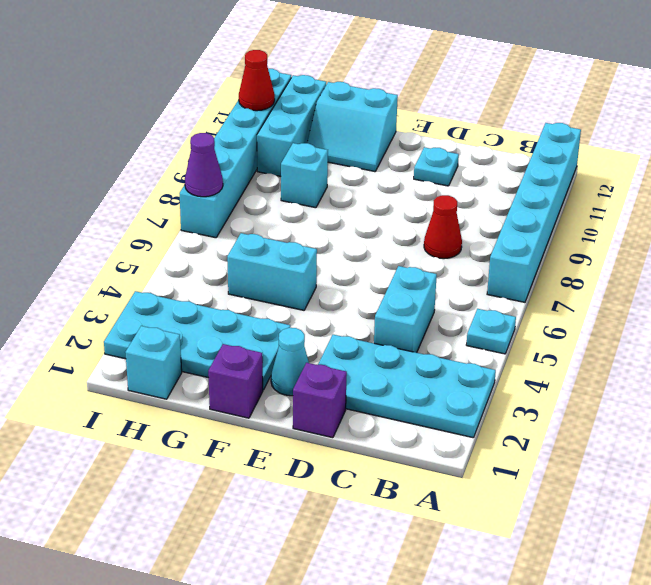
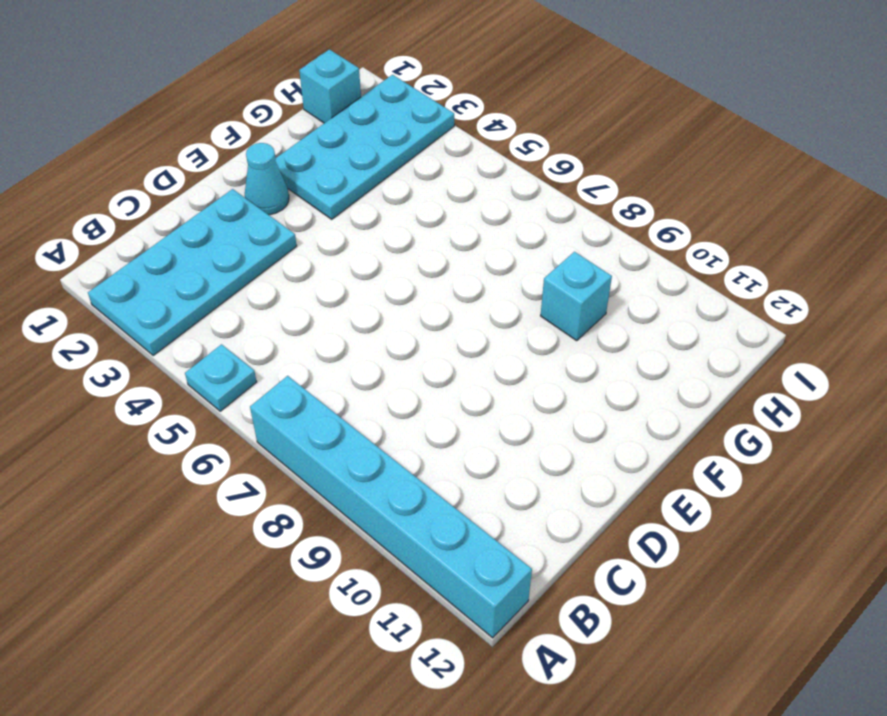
none -> cyan 1x2 brick [374,266,437,353]
none -> red 1x1 cone [424,195,462,259]
none -> purple 1x1 brick [293,363,347,438]

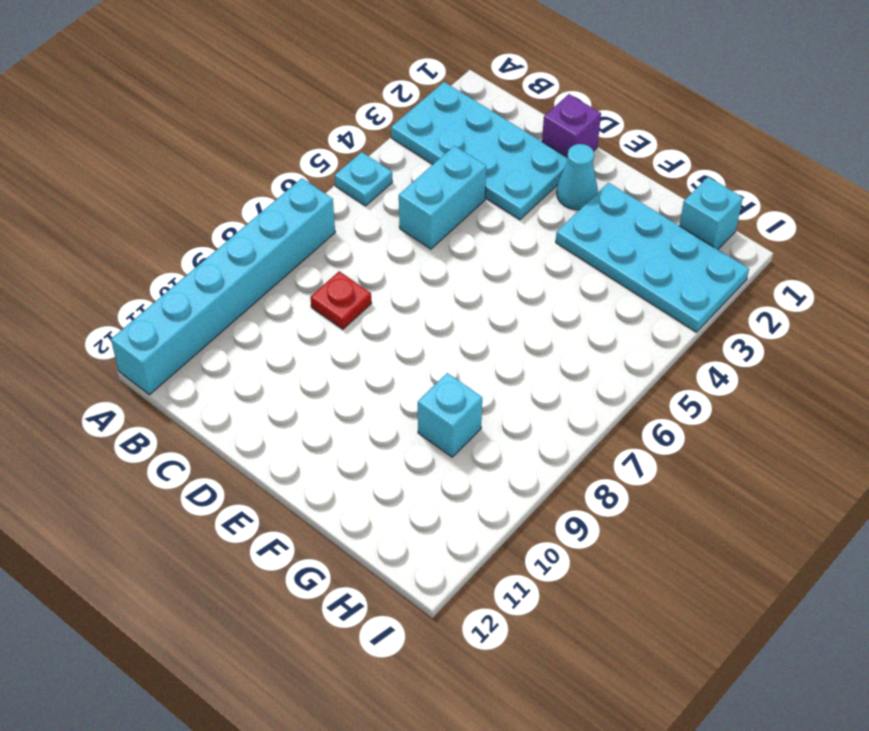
red 1x1 plate [310,271,372,329] -> red 1x1 cone [424,195,462,259]
none -> cyan 1x1 plate [414,147,459,186]
none -> purple 1x1 brick [208,344,263,418]
none -> cyan 1x2 brick [227,233,317,310]

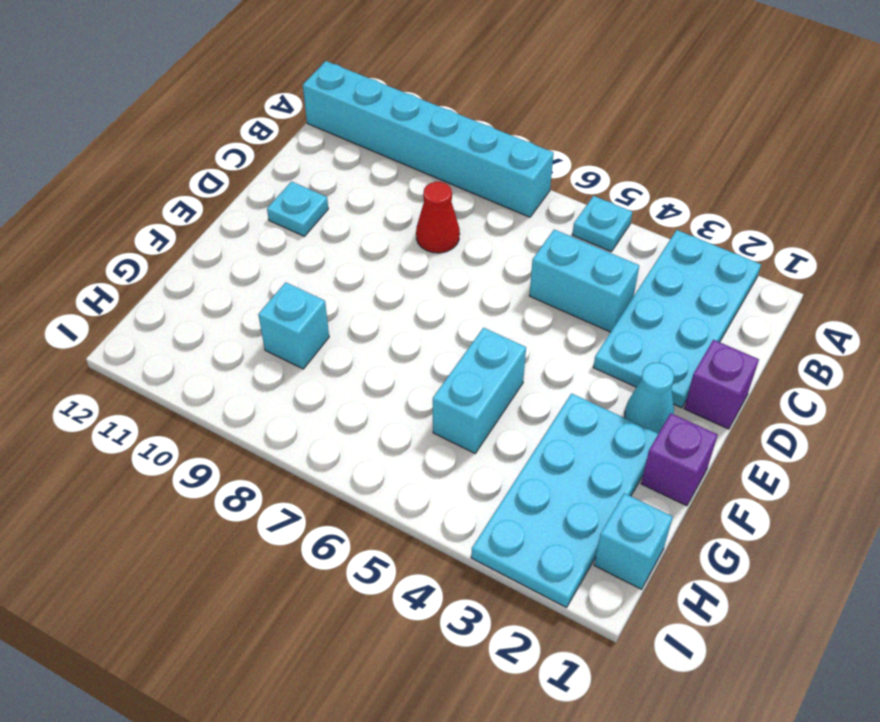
none -> cyan 2x2 slope [307,82,398,172]
none -> cyan 1x3 brick [257,75,326,176]
none -> cyan 1x6 brick [179,69,291,238]

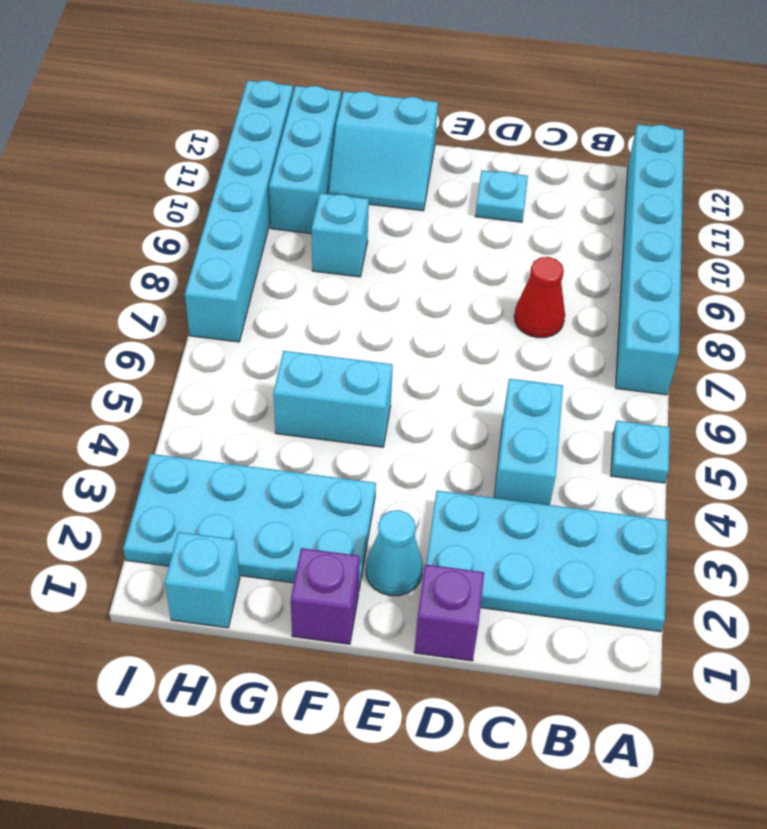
none -> purple 1x1 cone [185,133,223,197]
none -> red 1x1 cone [239,50,275,111]

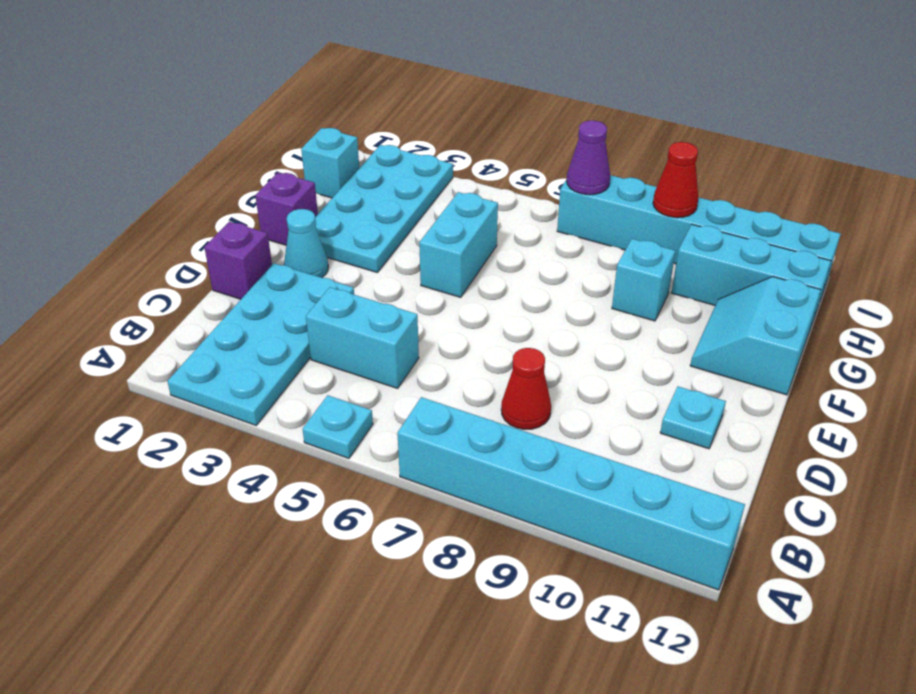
red 1x1 cone [653,142,698,218] -> red 1x1 cone moved to [239,50,275,111]

